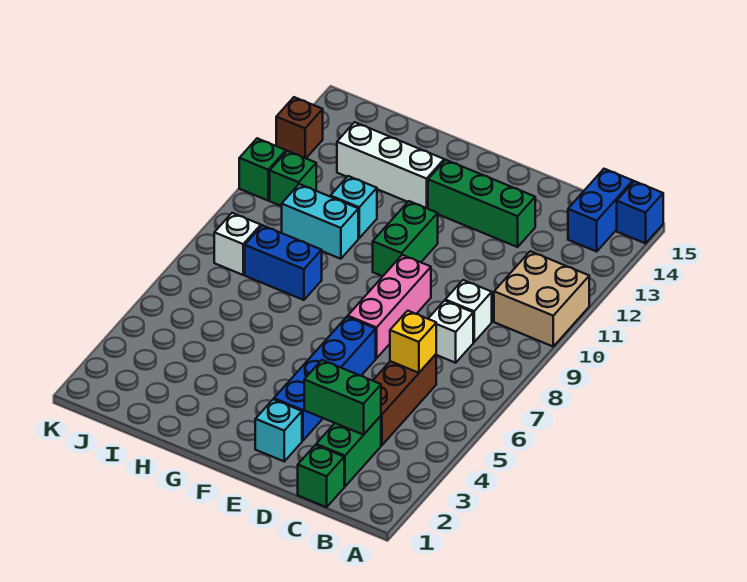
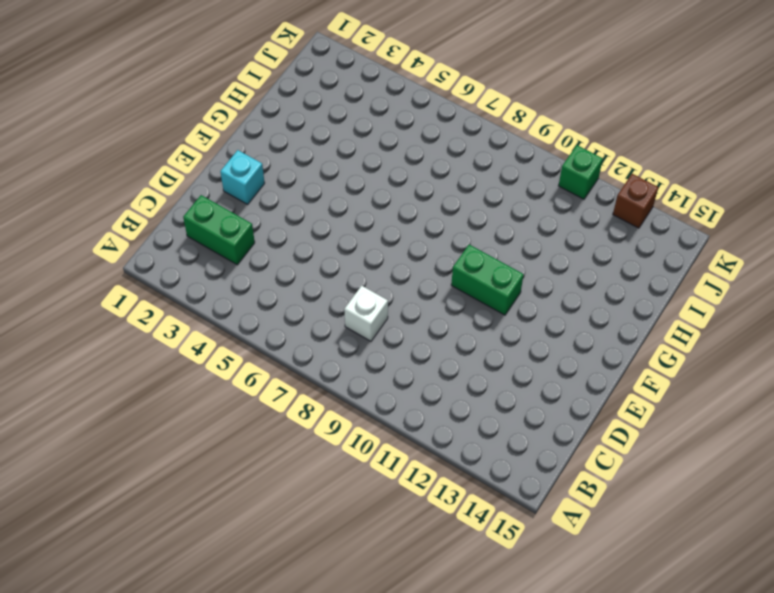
none -> tan 2x2 brick [494,251,589,346]
none -> blue 1x1 brick [617,181,663,243]
none -> blue 1x2 brick [568,169,633,251]

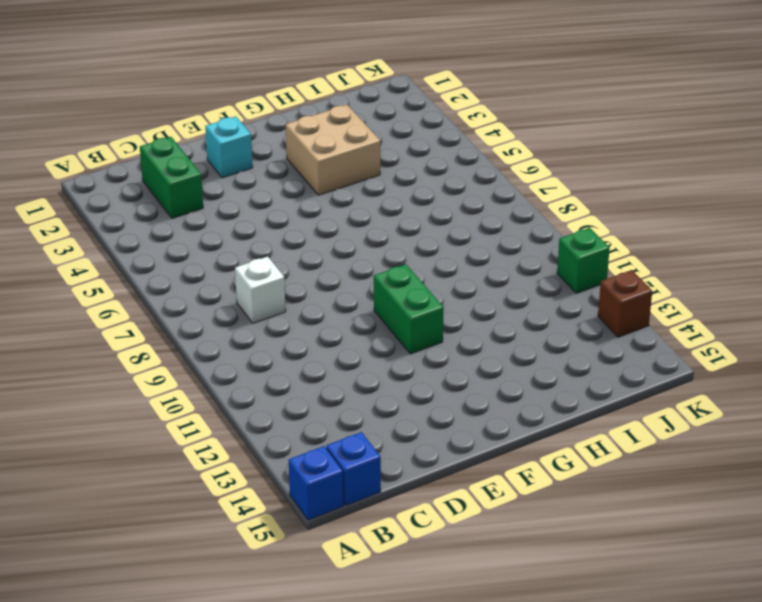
blue 1x1 brick [326,432,381,505] -> blue 1x2 brick [568,169,633,251]
tan 2x2 brick [286,105,380,195] -> tan 2x2 brick moved to [494,251,589,346]
none -> green 1x1 brick [298,445,344,507]
none -> brown 1x3 brick [373,354,436,445]
none -> white 1x1 brick [445,280,492,342]

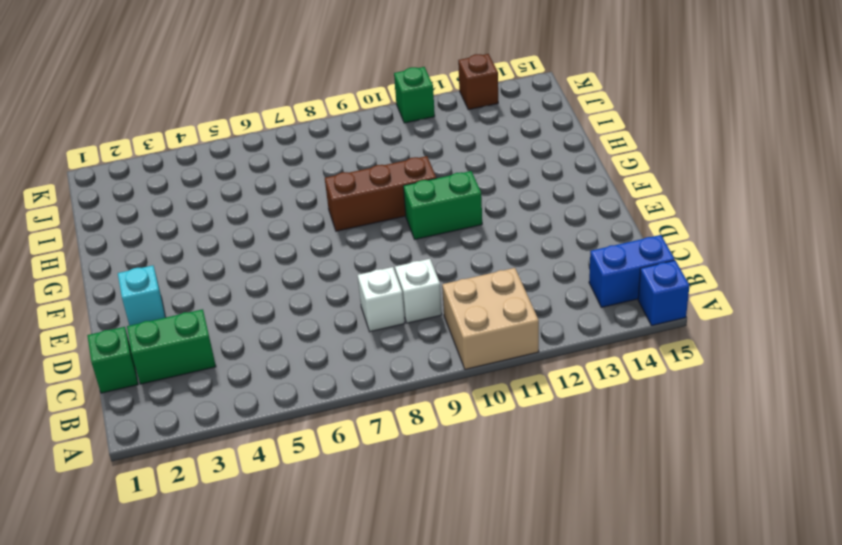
brown 1x3 brick [325,156,436,231] -> brown 1x3 brick moved to [373,354,436,445]
none -> green 1x3 brick [428,160,535,247]
none -> blue 1x4 brick [274,317,376,441]
none -> pink 1x3 brick [348,255,431,358]

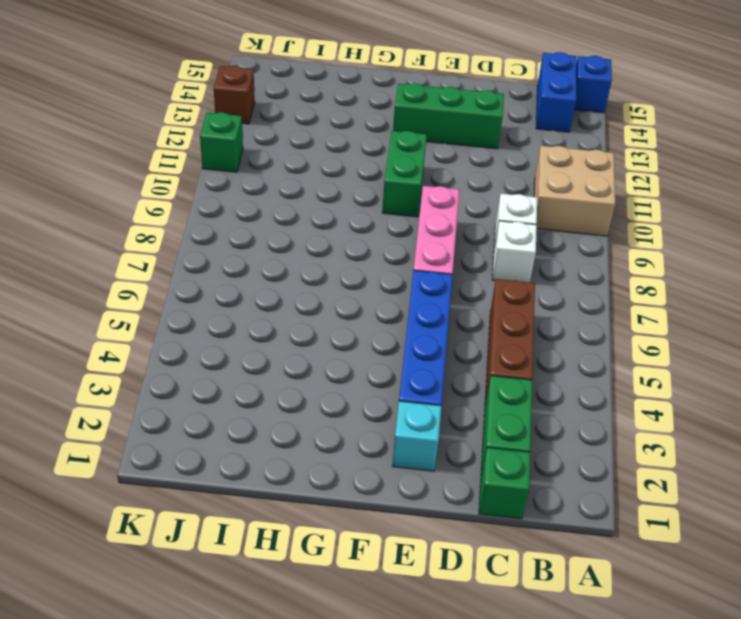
none -> white 1x3 brick [337,122,444,209]
none -> blue 1x2 brick [245,225,322,300]
none -> cyan 1x2 brick [282,184,358,259]

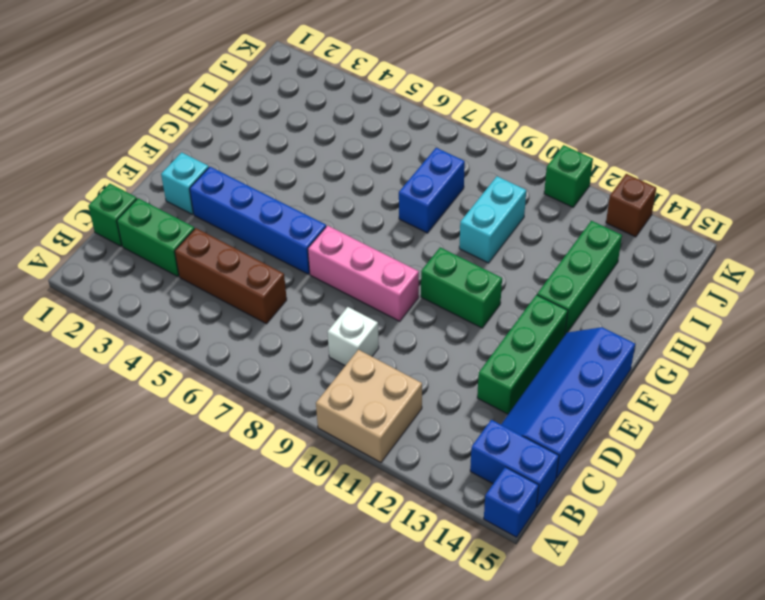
blue 2x4 slope [501,327,635,478] -> none
green 1x3 brick [537,221,622,334] -> white 1x3 brick [337,122,444,209]
none -> white 1x1 brick [428,301,473,363]
none -> cyan 1x1 brick [330,176,377,238]
none -> white 1x1 brick [214,213,261,275]

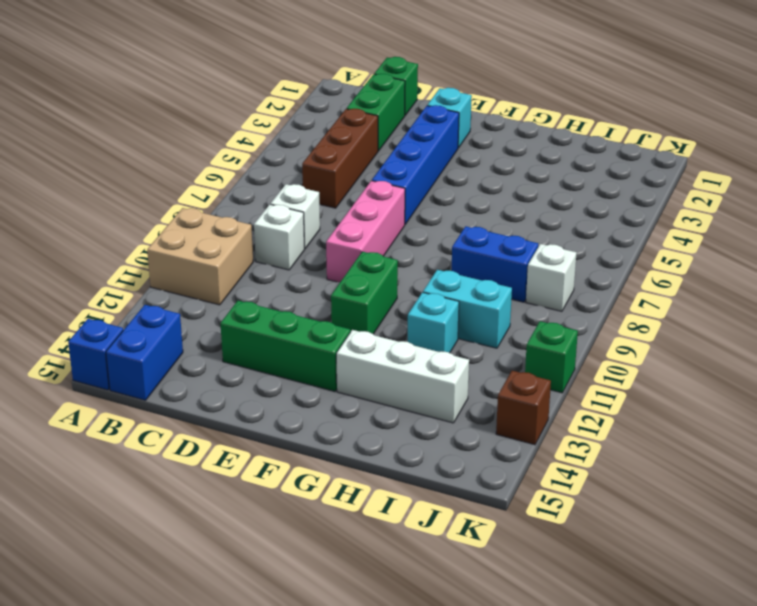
none -> green 1x1 brick [270,151,316,206]
none -> green 1x2 brick [304,360,381,435]
none -> yellow 1x1 brick [390,311,436,373]

